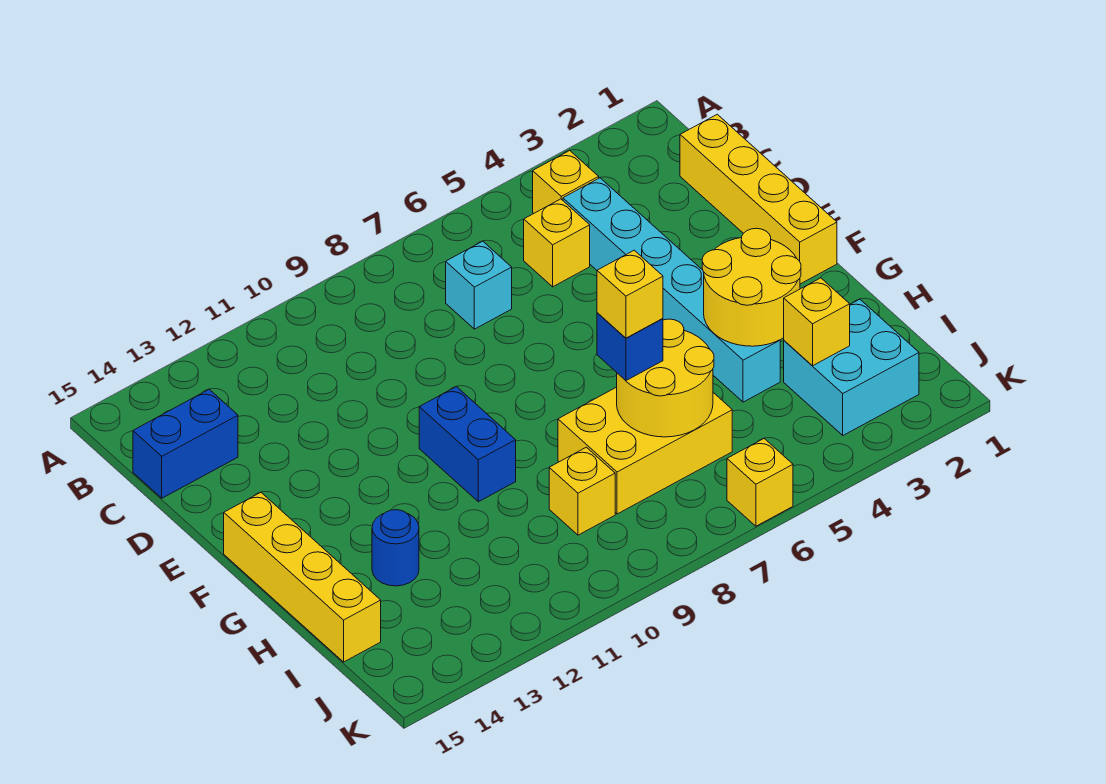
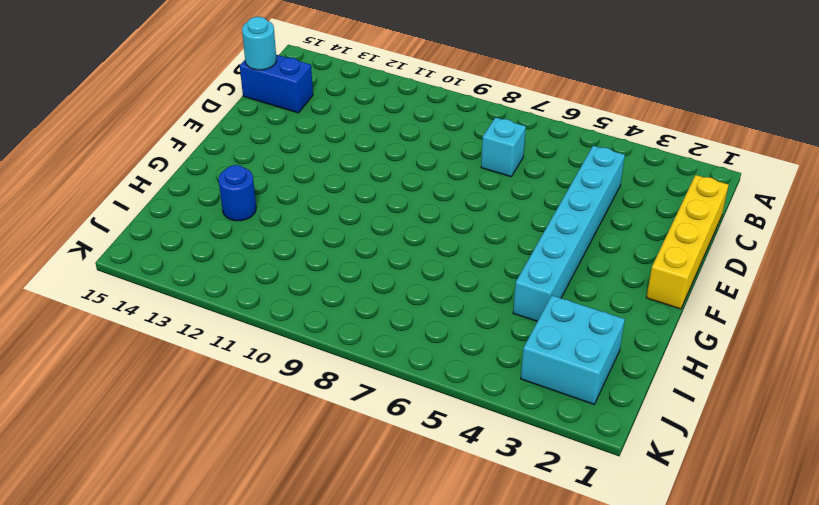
cyan 1x1 round brick [242,17,276,70] -> none
none -> yellow 1x1 brick [533,150,599,213]
none -> yellow 1x1 brick [524,199,590,287]
none -> blue 1x2 brick [419,387,516,502]

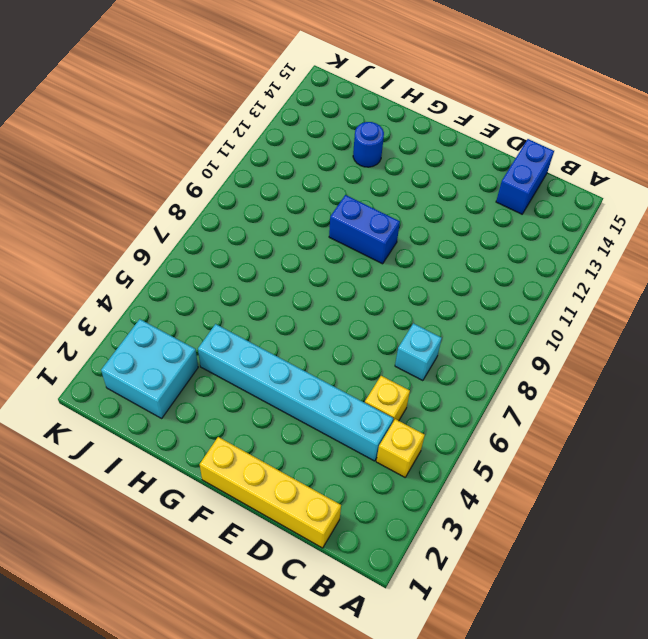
none -> yellow 1x4 brick [224,492,381,662]
none -> yellow 2x3 brick [558,387,732,514]
none -> yellow 1x1 brick [549,447,615,535]

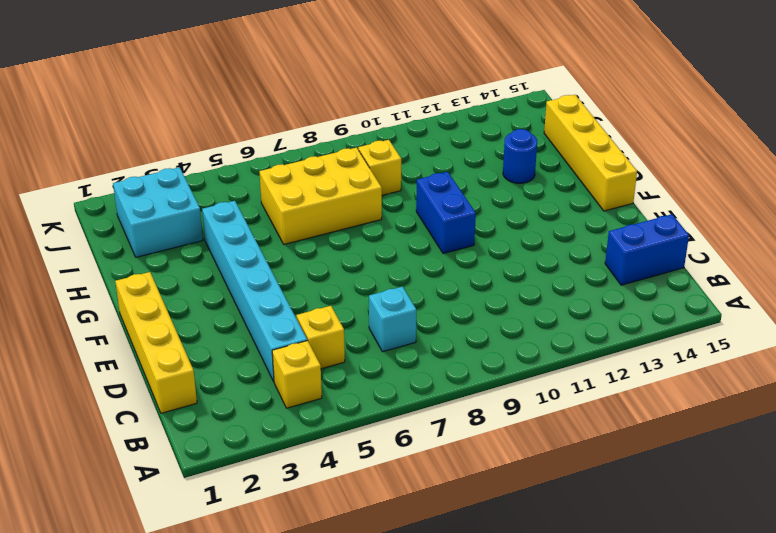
none -> yellow 1x1 brick [727,439,793,526]
none -> yellow 2x2 round brick [702,228,801,346]
none -> yellow 2x2 round brick [617,319,714,437]

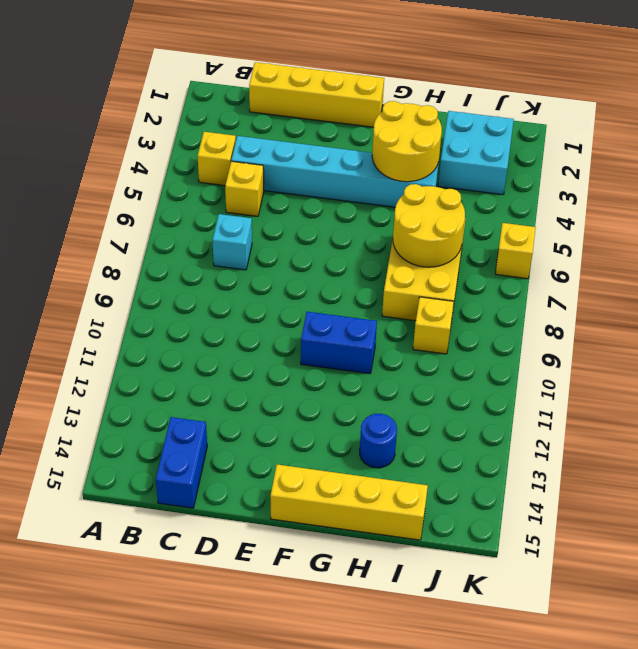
none -> yellow 1x1 brick [784,278,850,366]
none -> blue 1x1 brick [597,313,663,380]
none -> yellow 1x1 brick [597,250,663,338]

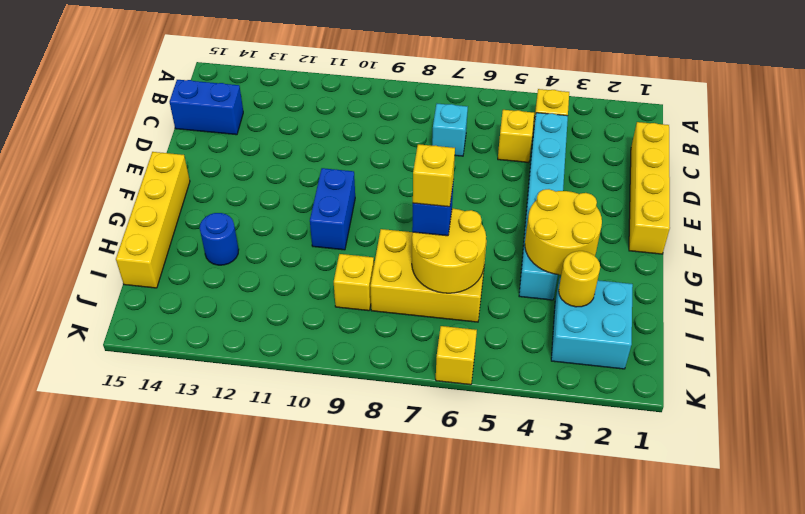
yellow 1x1 round brick [559,251,600,307] -> yellow 1x1 brick [784,278,850,366]

